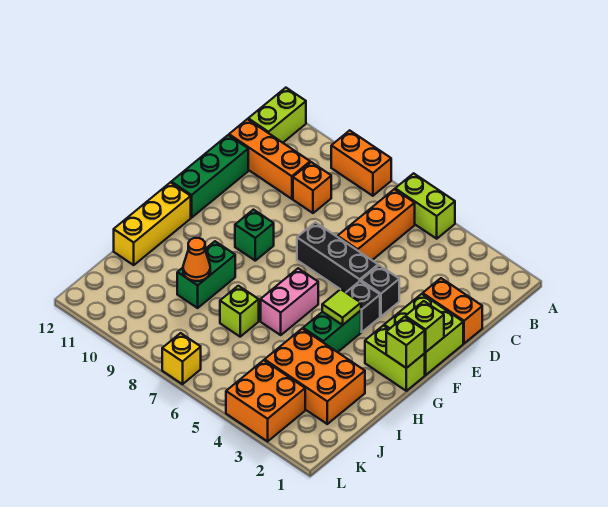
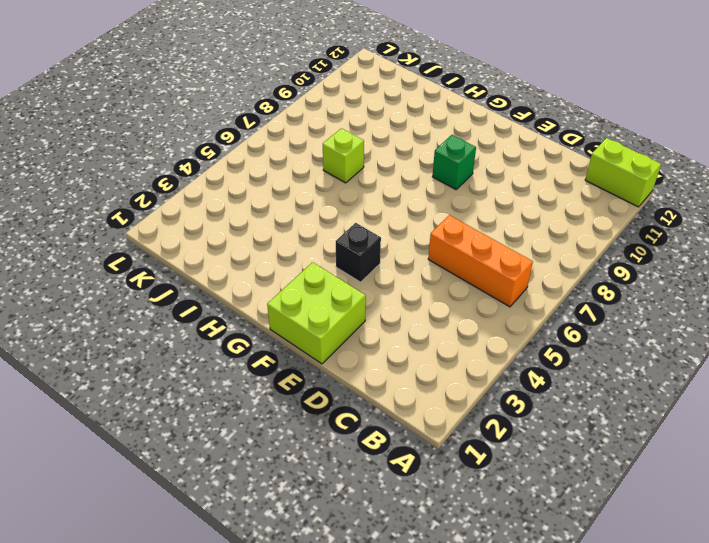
none -> lime 1x2 brick [395,173,455,239]
none -> orange 1x2 brick [331,130,391,196]
none -> orange 1x1 brick [293,162,331,213]

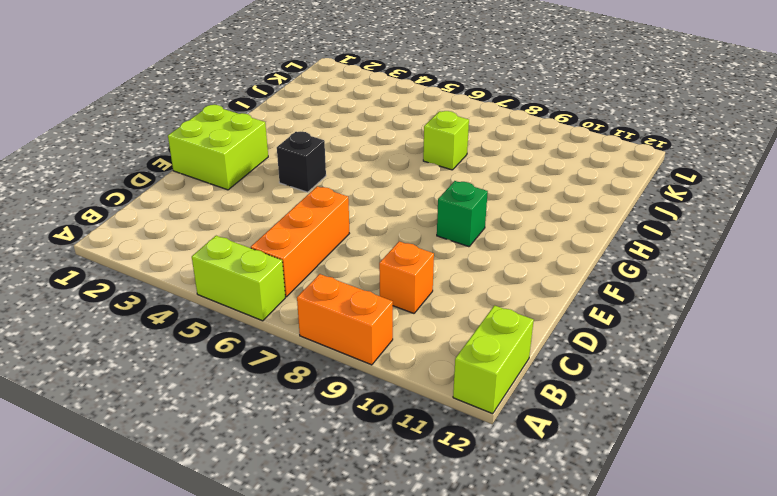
none -> orange 1x3 brick [229,119,310,199]
none -> orange 1x2 brick [423,278,482,343]
none -> green 1x3 brick [171,135,248,218]

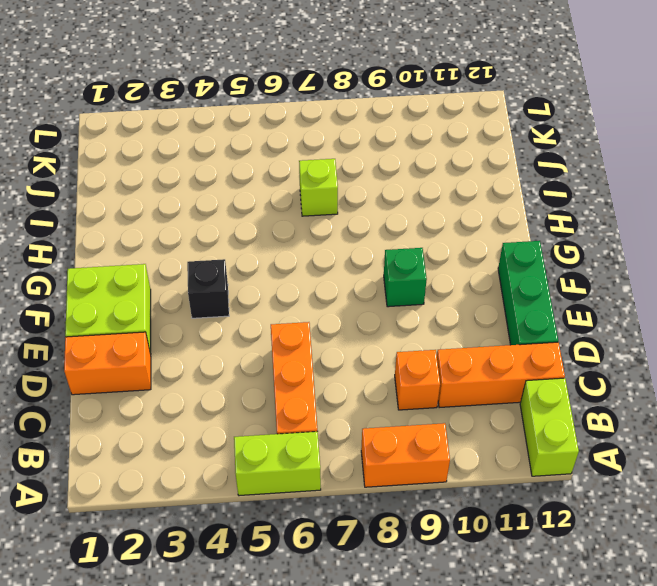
none -> black 1x1 brick [361,265,399,316]
none -> black 1x3 brick [297,222,378,292]
none -> lime 1x2 brick [365,326,425,391]

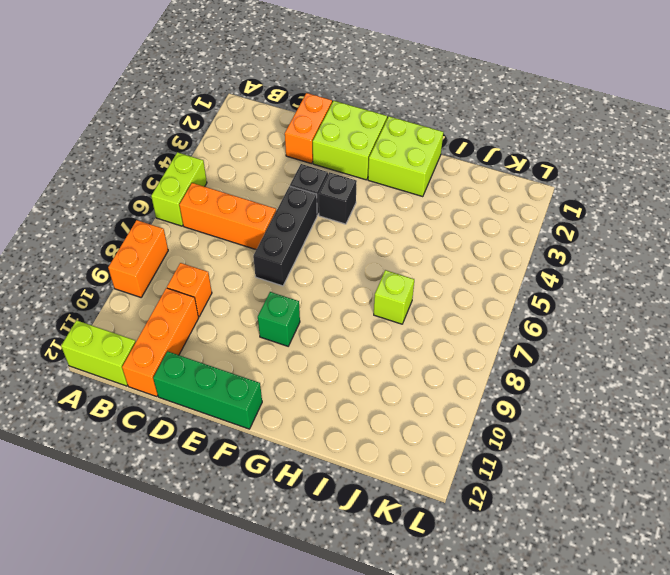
lime 2x2 brick [368,116,443,197] -> lime 1x2 brick [365,326,425,391]
none -> green 1x2 brick [303,311,361,352]
none -> pink 1x2 brick [261,268,318,335]
none -> yellow 1x3 brick [114,182,191,265]

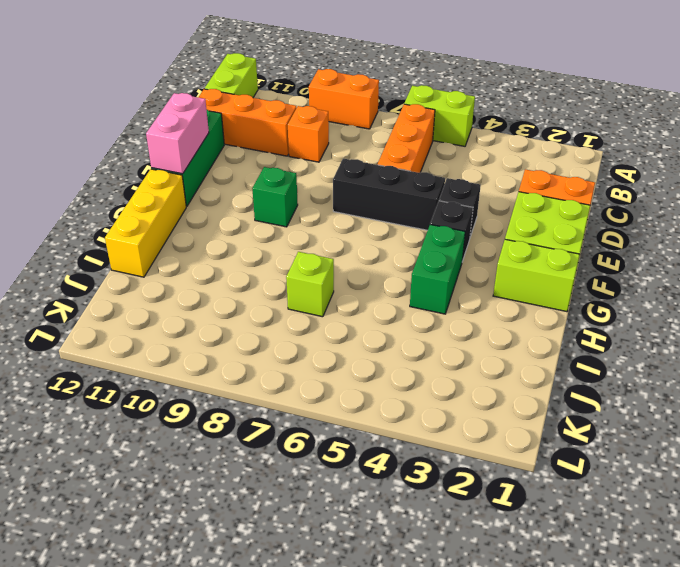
pink 1x2 brick [146,93,209,174] -> pink 1x2 brick moved to [261,268,318,335]
none -> green 1x2 brick [177,241,235,308]
none -> orange 2x3 brick [265,329,365,424]
none -> orange 2x2 brick [226,360,305,441]

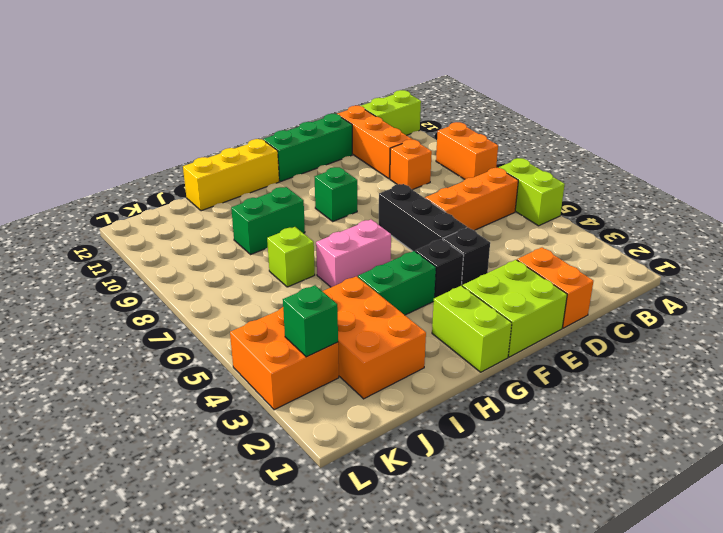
green 1x1 brick [283,285,338,357] -> none
none -> yellow 1x1 brick [162,333,201,384]
none -> lime 1x1 brick [405,301,444,352]
none -> lime 1x1 brick [386,317,425,368]

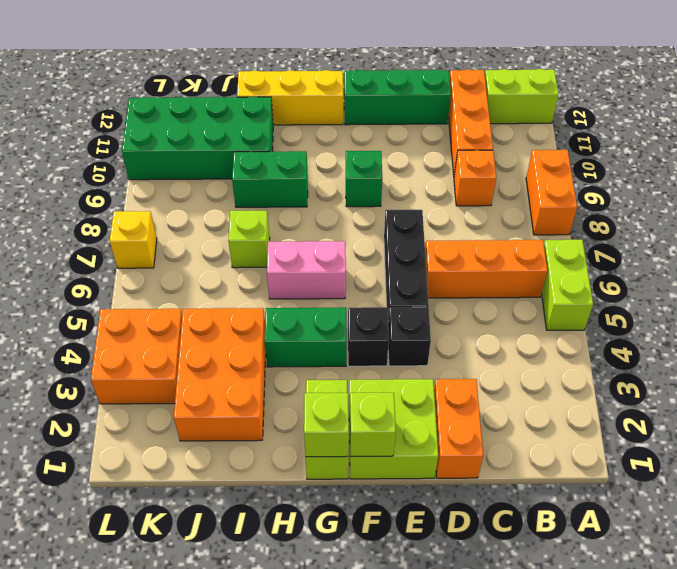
green 2x4 brick [122,96,273,180] -> none
none -> lime 1x1 tile [322,289,361,325]
none -> orange 1x1 cone [183,238,210,281]

